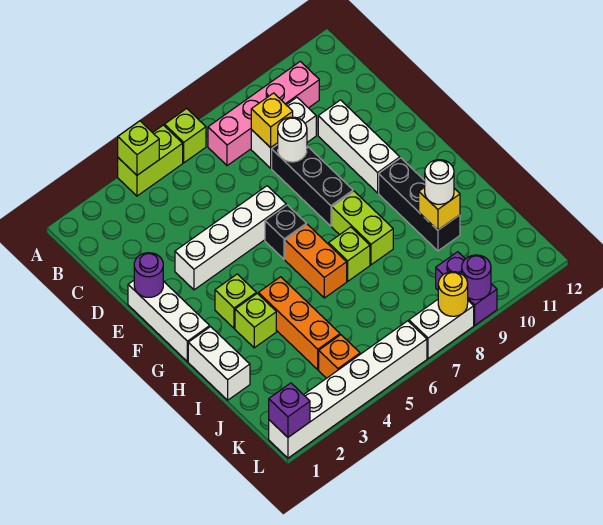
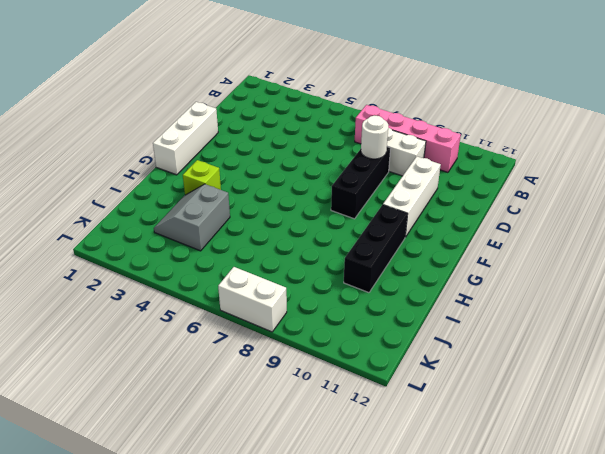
grey 2x2 slope [154,184,230,251] -> orange 1x3 brick [258,277,340,370]
none -> lime 1x2 brick [118,125,183,196]
none -> lime 1x1 brick [165,109,206,163]
none -> white 1x4 brick [175,186,286,290]
none -> black 1x1 brick [265,205,306,259]

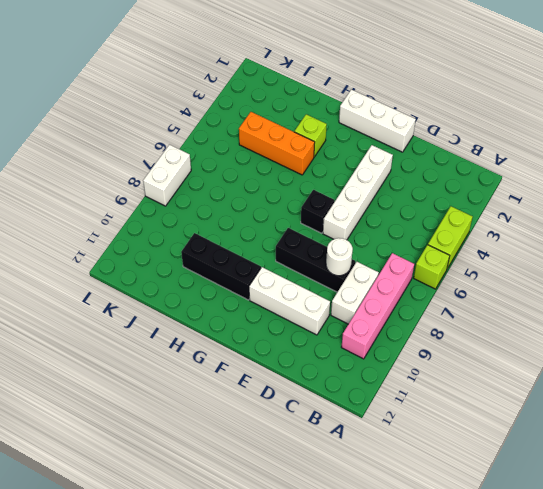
none -> lime 1x1 brick [215,274,256,328]
none -> orange 1x2 brick [285,224,347,298]
none -> lime 1x2 brick [332,191,393,265]
none -> white 1x2 brick [188,327,250,400]

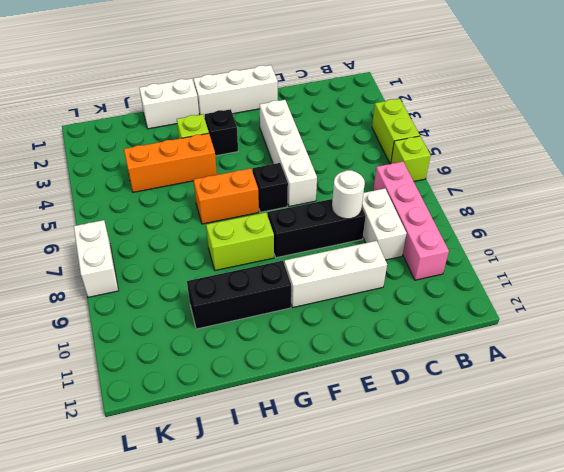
black 1x1 brick [205,109,238,156] -> lime 1x1 brick [215,274,256,328]
none -> lime 1x1 brick [329,227,370,281]
none -> orange 1x1 brick [319,335,360,378]
none -> purple 1x2 brick [436,252,497,325]
none -> white 1x6 brick [269,321,427,458]

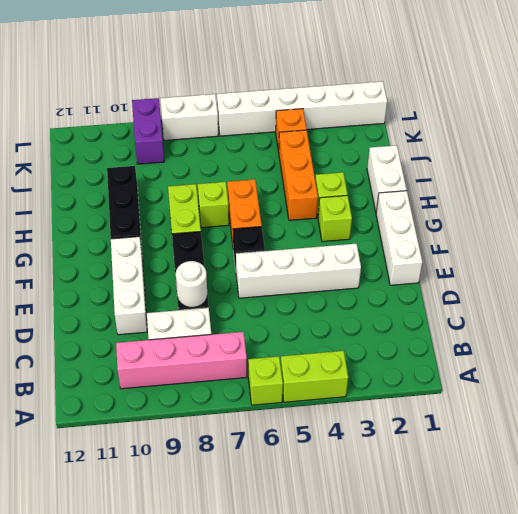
none -> lime 1x1 brick [118,121,159,175]
none -> yellow 1x1 brick [251,93,293,148]
none -> purple 1x1 round brick [134,253,163,297]
none -> yellow 1x1 brick [419,187,460,230]

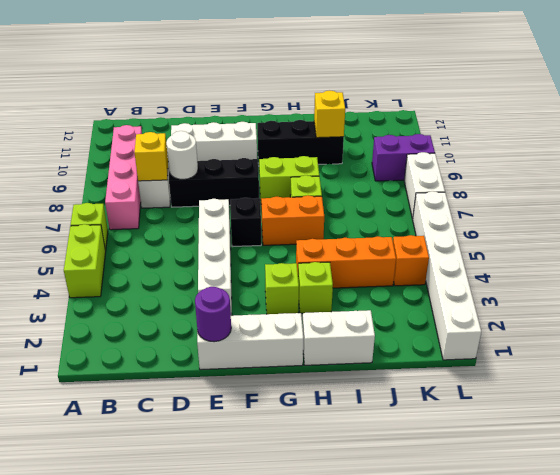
none -> lime 1x1 brick [118,121,159,175]
none -> purple 1x1 brick [269,383,310,437]
none -> yellow 1x1 round brick [438,272,468,316]
none -> purple 1x1 round brick [462,255,491,300]

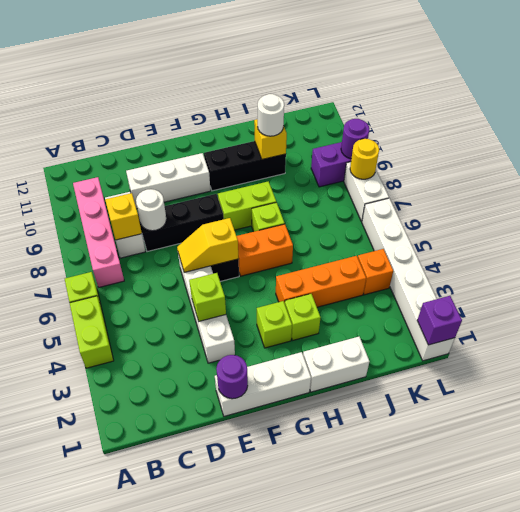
lime 1x1 brick [189,273,226,321] -> lime 1x1 brick moved to [118,121,159,175]
yellow 1x2 slope [177,218,239,272] -> none

